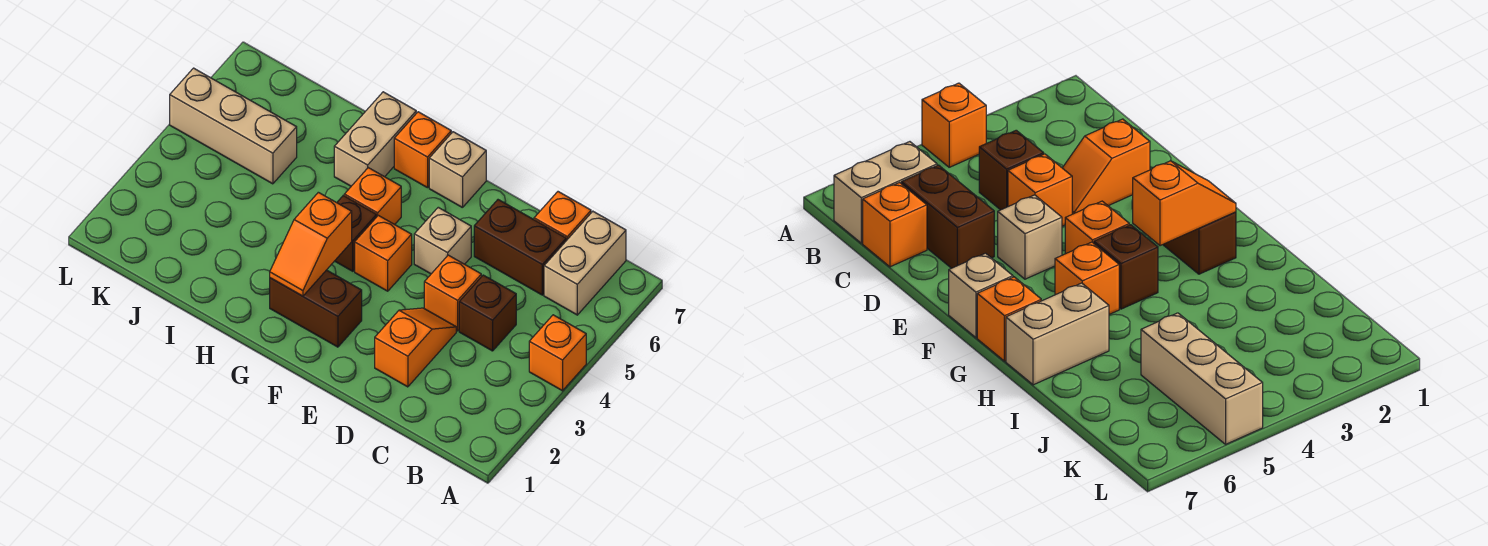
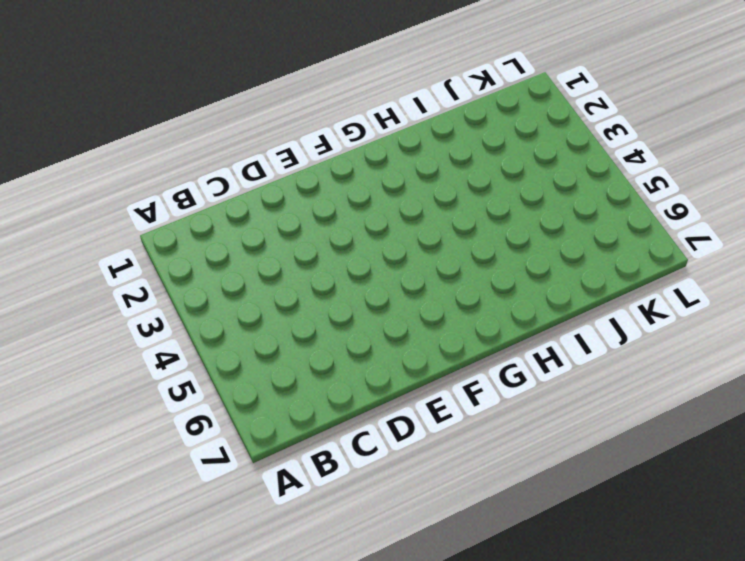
none -> orange 1x1 brick [529,315,586,391]
none -> tan 1x2 brick [544,211,626,315]
none -> brown 1x1 brick [459,275,516,351]

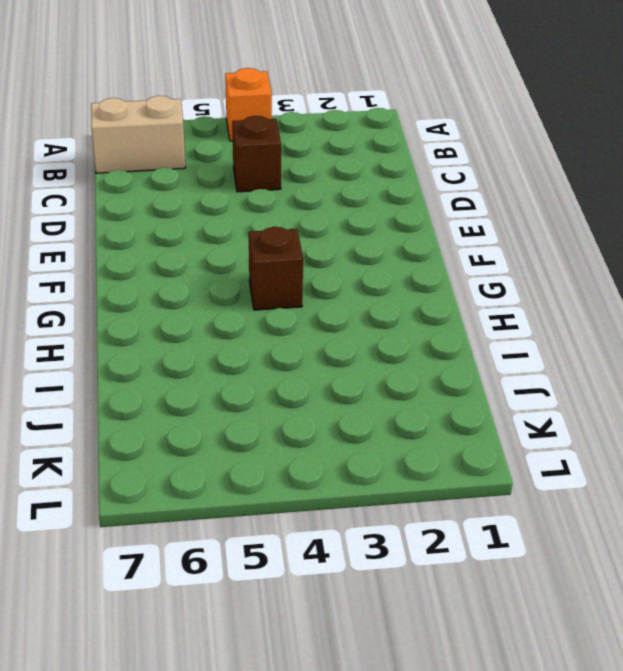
none -> brown 1x2 brick [474,200,566,295]
none -> orange 1x1 brick [534,192,591,241]
none -> orange 1x2 slope [375,308,456,387]

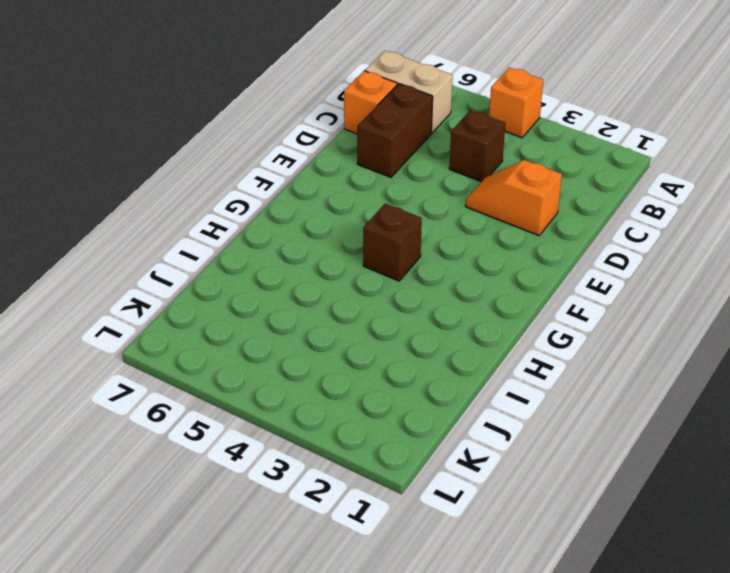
none -> orange 1x1 brick [424,255,481,331]
none -> tan 1x1 brick [414,207,471,274]
none -> brown 1x2 brick [270,270,362,347]

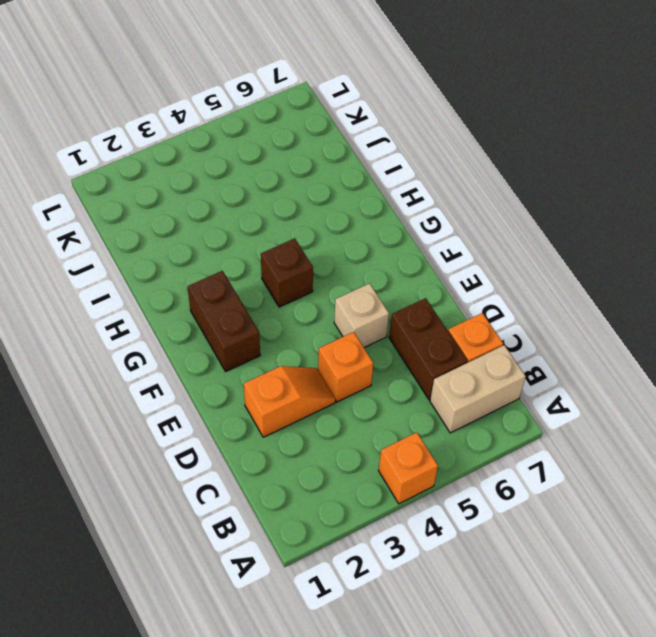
none -> brown 1x1 brick [459,275,516,351]
none -> orange 1x1 brick [355,215,412,291]
none -> tan 1x1 brick [429,132,486,208]

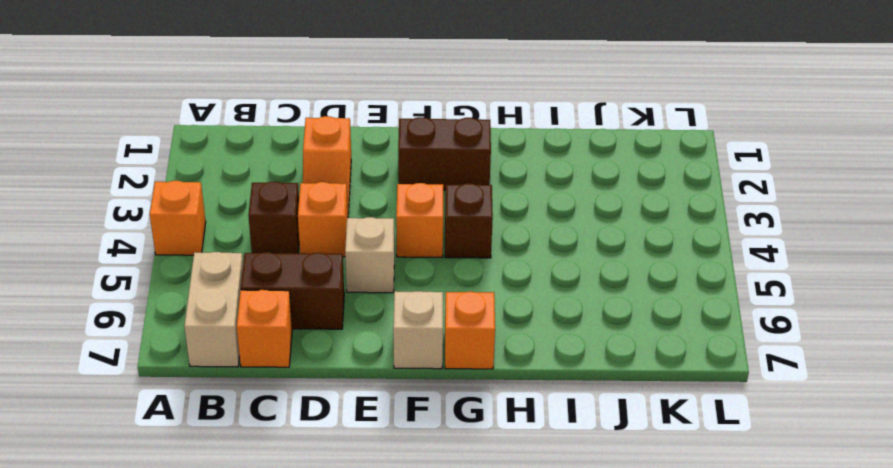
none -> orange 1x1 brick [344,168,401,225]
none -> tan 1x2 brick [334,92,416,186]
none -> tan 1x3 brick [170,68,297,184]

